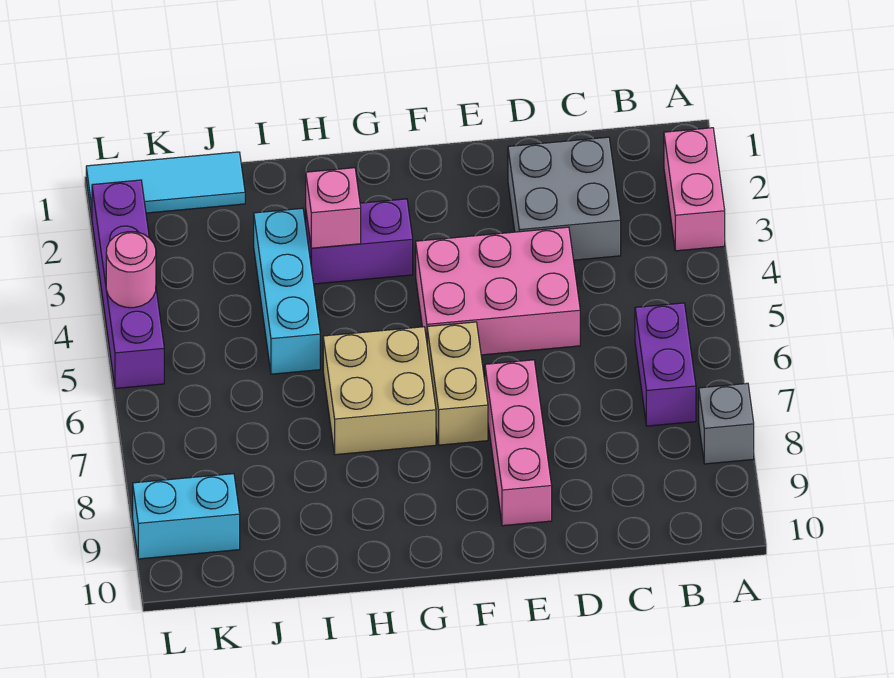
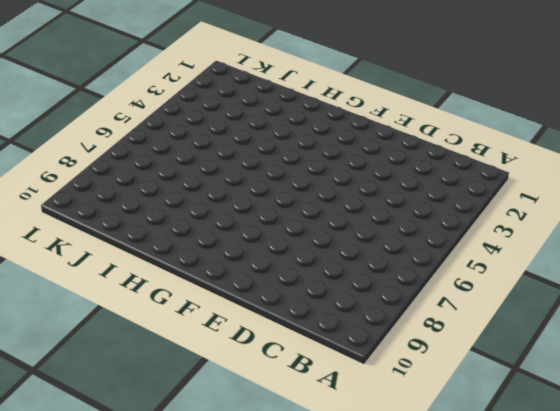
none -> pink 1x2 brick [664,128,725,251]
none -> grey 1x1 brick [699,383,754,464]
none -> purple 1x2 brick [635,303,696,426]

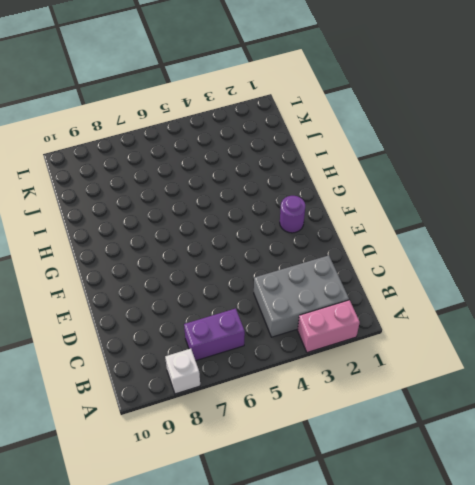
white 1x1 brick [165,349,200,394] -> grey 1x1 brick [699,383,754,464]
grey 2x3 brick [254,255,349,337] -> grey 2x2 brick [508,137,621,260]
purple 1x1 round brick [280,196,306,233] -> none
none -> pink 2x3 brick [416,227,580,355]
none -> pink 1x3 brick [485,360,552,526]
none -> tan 1x2 brick [427,322,488,445]

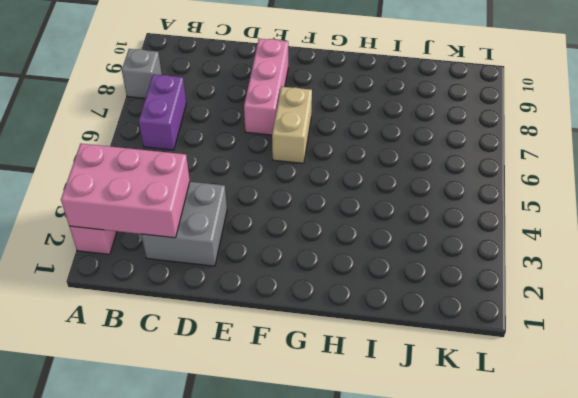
pink 2x3 brick [61,144,190,238] -> pink 2x3 brick moved to [416,227,580,355]
none -> purple 1x2 brick [306,199,413,284]
none -> tan 2x2 brick [323,327,436,455]
none -> cyan 1x3 brick [254,208,320,374]

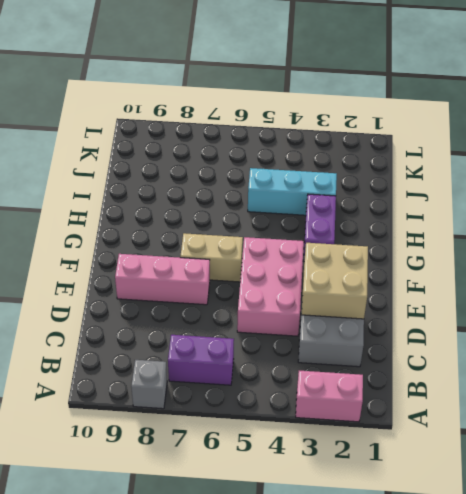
tan 2x2 brick [302,243,368,319] -> tan 2x2 brick moved to [323,327,436,455]
none -> cyan 1x3 tile [86,152,245,216]
none -> cyan 1x2 brick [133,474,240,559]
none -> purple 1x4 brick [92,180,164,389]

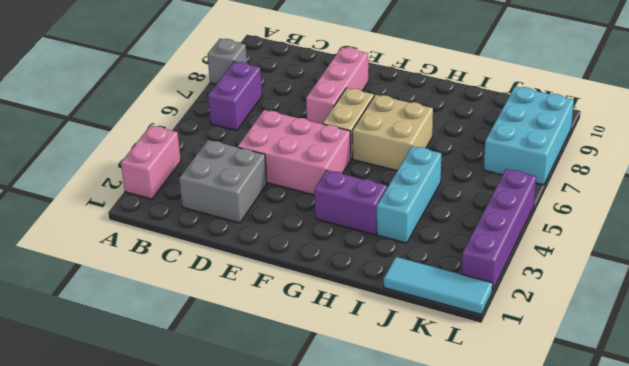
cyan 2x3 brick [484,86,574,185] -> cyan 1x2 brick [133,474,240,559]
none -> pink 1x1 brick [306,168,361,248]
none -> pink 1x1 round brick [106,232,156,308]

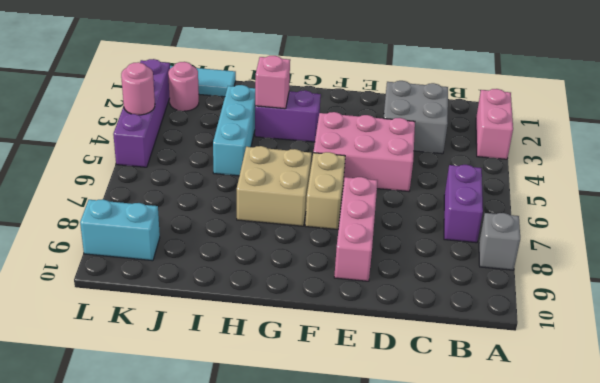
pink 1x1 round brick [168,62,199,111] -> none

